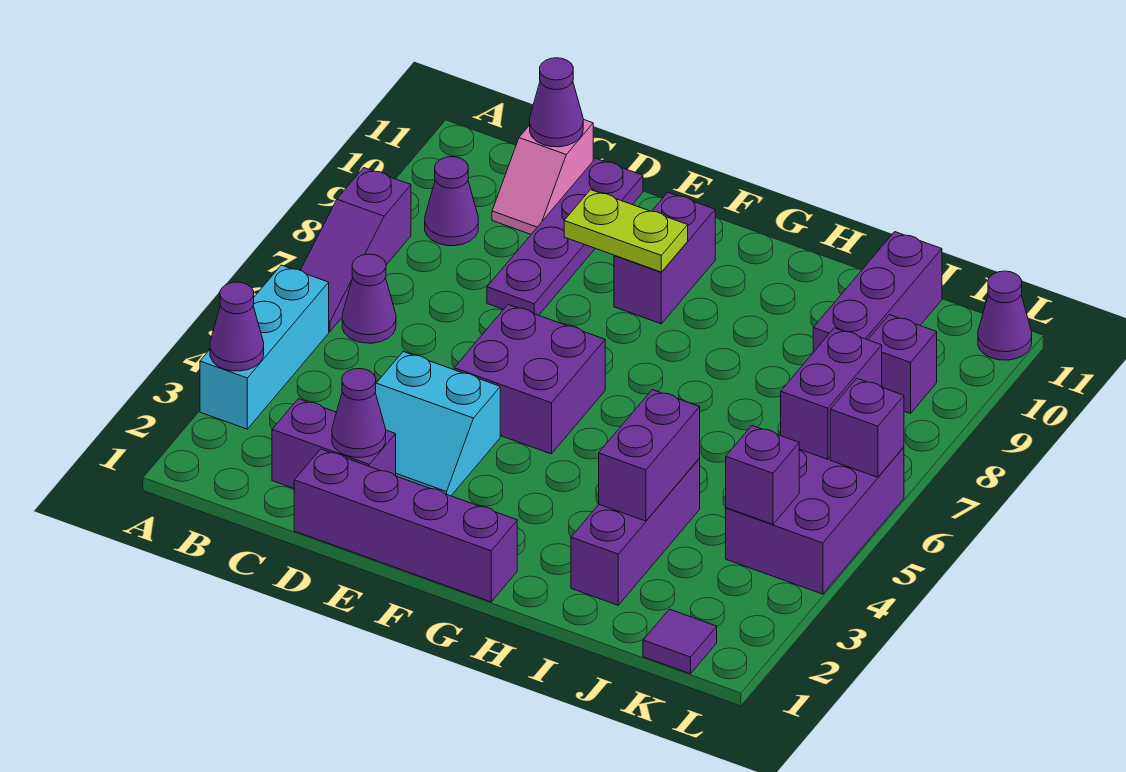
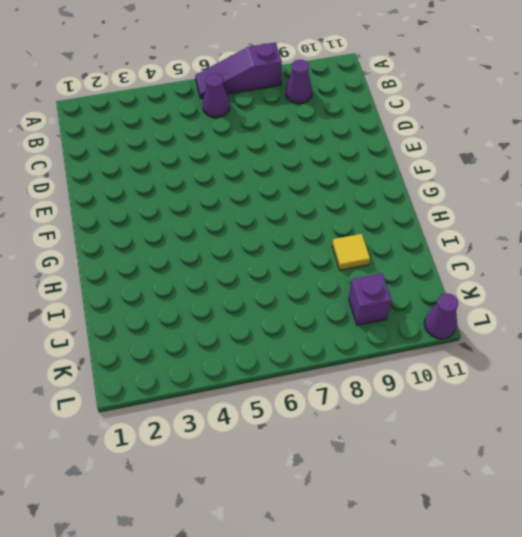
yellow 1x1 tile [332,234,370,270] -> none
none -> cyan 1x3 brick [200,265,329,429]
none -> purple 1x2 brick [272,399,396,488]
none -> pink 1x2 slope [492,119,593,234]

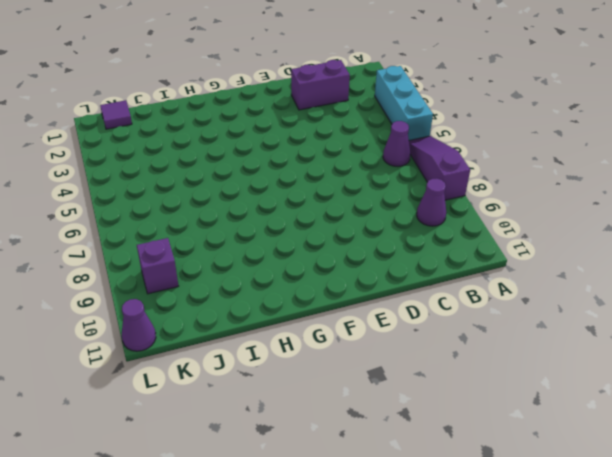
none -> pink 1x2 slope [492,119,593,234]
none -> purple 1x4 brick [294,449,517,602]
none -> cyan 2x2 slope [375,352,500,496]

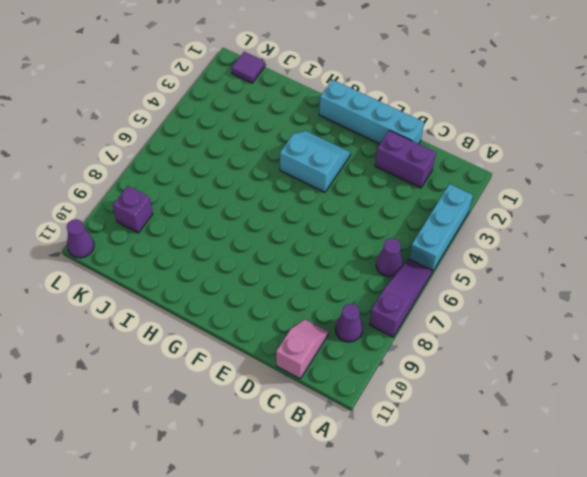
cyan 1x4 brick [319,80,424,144] -> purple 1x4 brick [294,449,517,602]
cyan 2x2 slope [280,131,350,192] -> cyan 2x2 slope moved to [375,352,500,496]
none -> purple 1x4 plate [487,158,643,315]
none -> purple 2x2 brick [454,305,605,454]
none -> purple 1x2 brick [614,192,715,324]

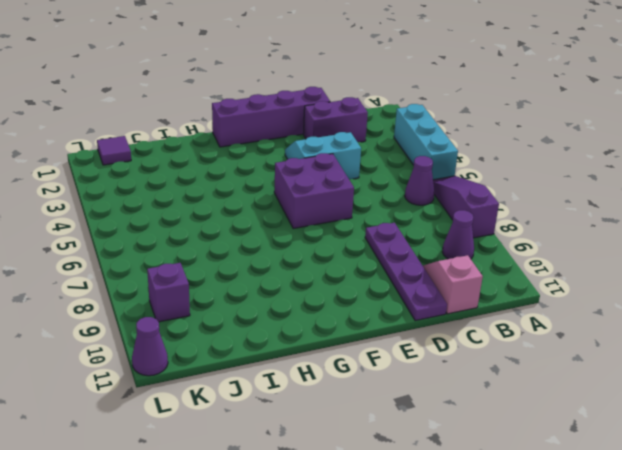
none -> purple 1x2 brick [614,192,715,324]
none -> purple 1x3 brick [571,459,700,605]
none -> purple 1x3 brick [813,232,942,352]

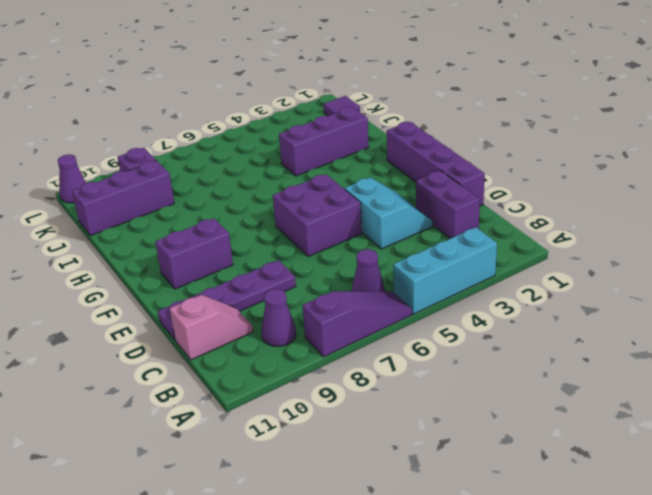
none -> purple 2x3 brick [726,447,904,594]
none -> purple 1x1 cone [210,282,264,371]
none -> purple 1x1 cone [530,58,583,147]

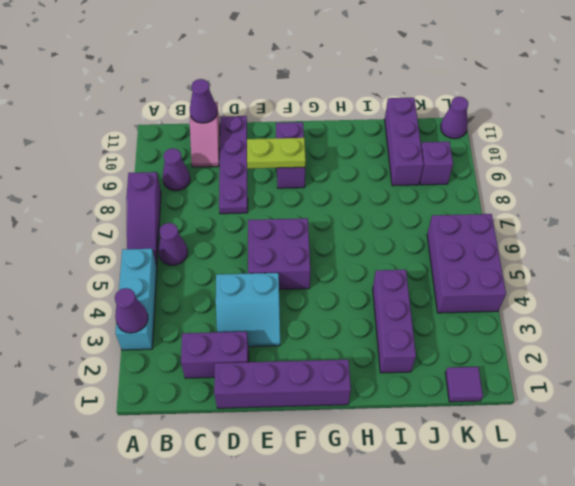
none -> purple 1x1 cone [332,369,386,458]
none -> purple 1x2 brick [599,390,700,521]
none -> purple 1x1 brick [726,426,799,524]

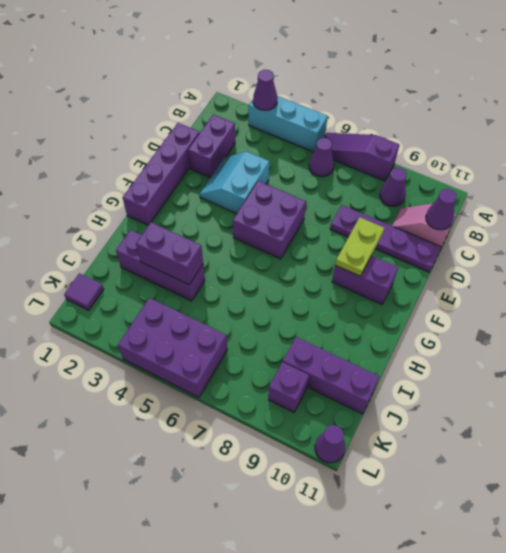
none -> purple 1x1 cone [332,369,386,458]
none -> purple 1x1 brick [726,426,799,524]
none -> purple 1x2 brick [781,328,882,459]

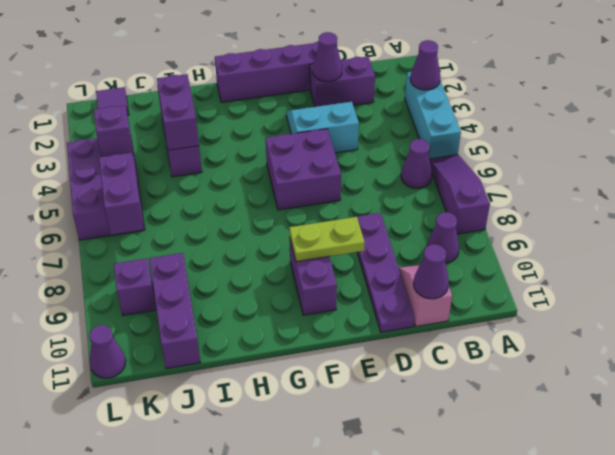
none -> purple 1x1 brick [830,379,904,477]

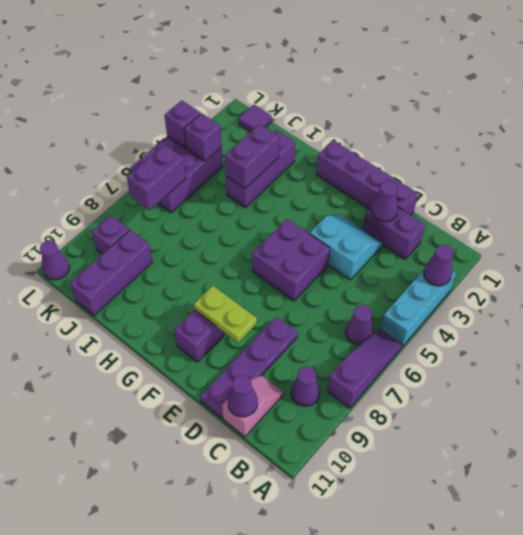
purple 1x1 brick [164,100,200,148] -> purple 1x1 brick moved to [830,379,904,477]

